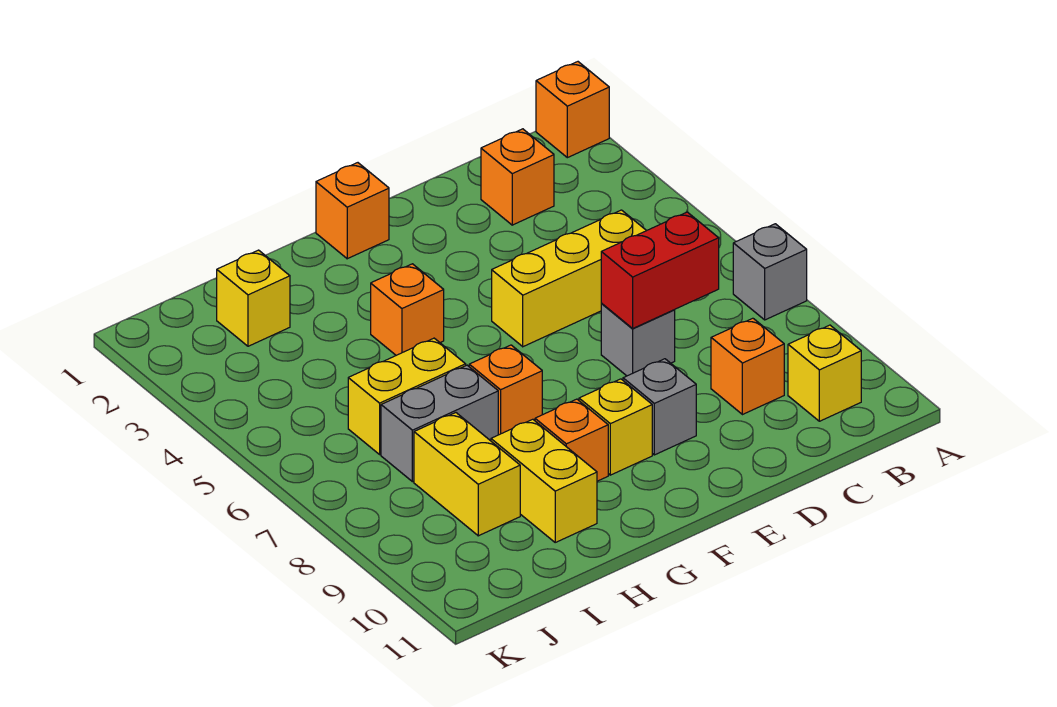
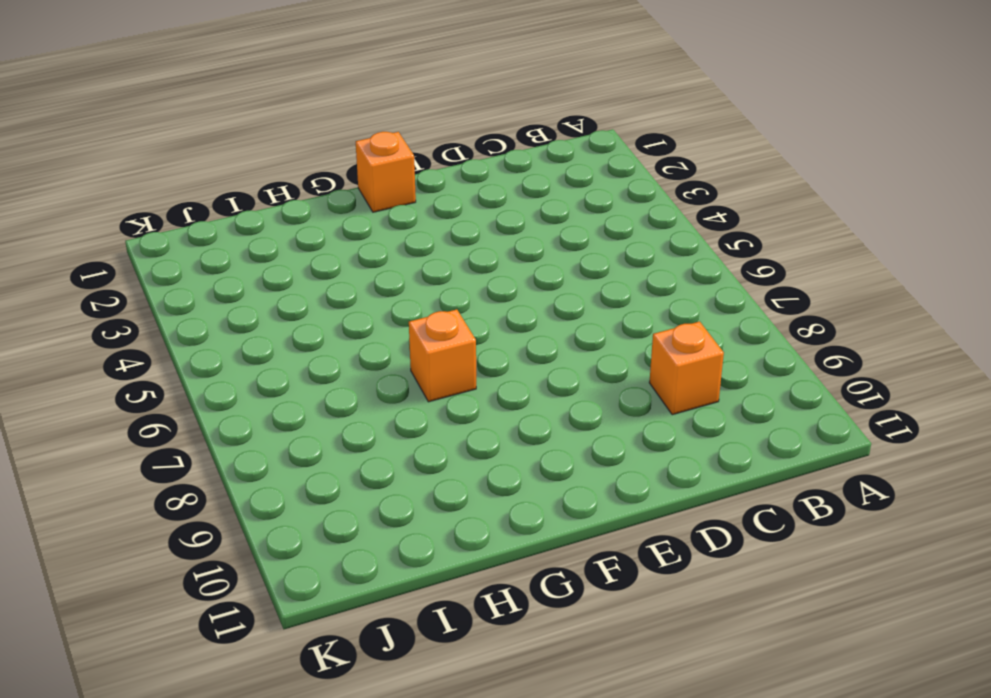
none -> orange 1x1 brick [536,62,609,158]
none -> grey 1x1 brick [733,224,807,320]
none -> yellow 1x1 brick [788,325,861,421]

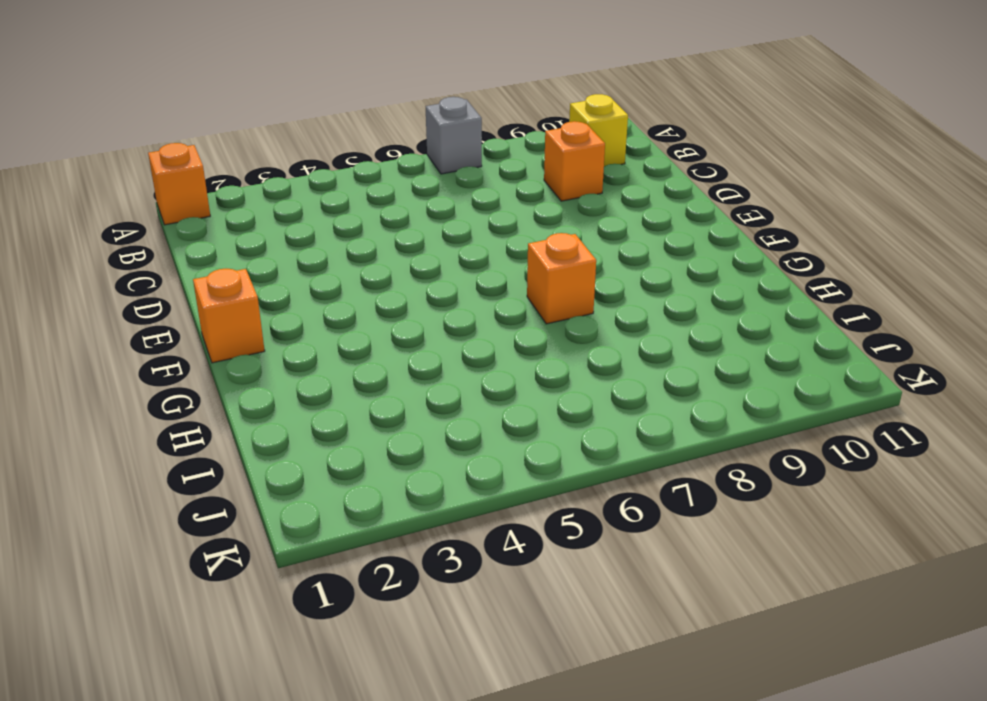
none -> orange 1x1 brick [481,129,554,225]
none -> yellow 1x3 brick [492,210,646,347]
none -> grey 1x1 brick [601,304,675,376]

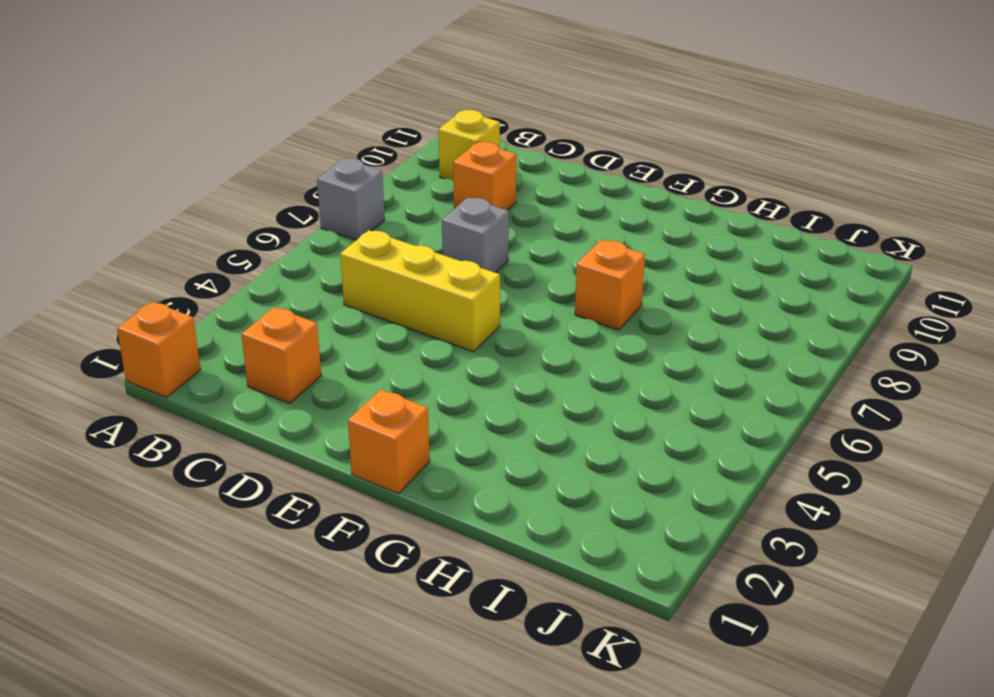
none -> grey 1x1 brick [623,359,696,455]
none -> yellow 1x1 brick [579,379,652,475]
none -> orange 1x1 brick [371,264,444,355]

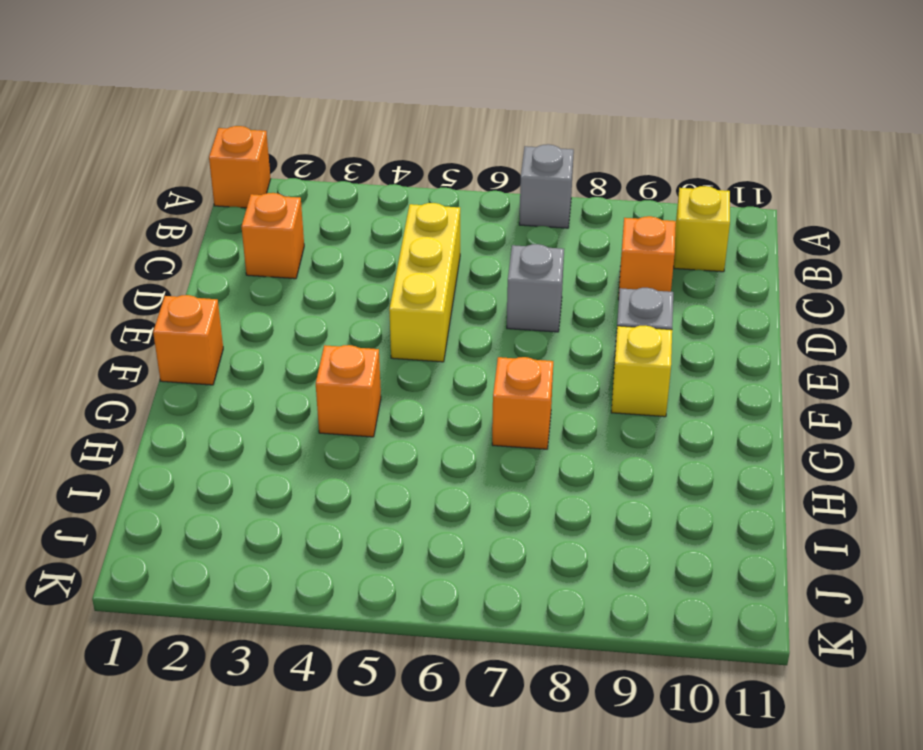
none -> orange 1x1 brick [535,399,608,481]
none -> yellow 1x2 brick [348,338,466,454]
none -> grey 1x2 brick [381,365,498,482]

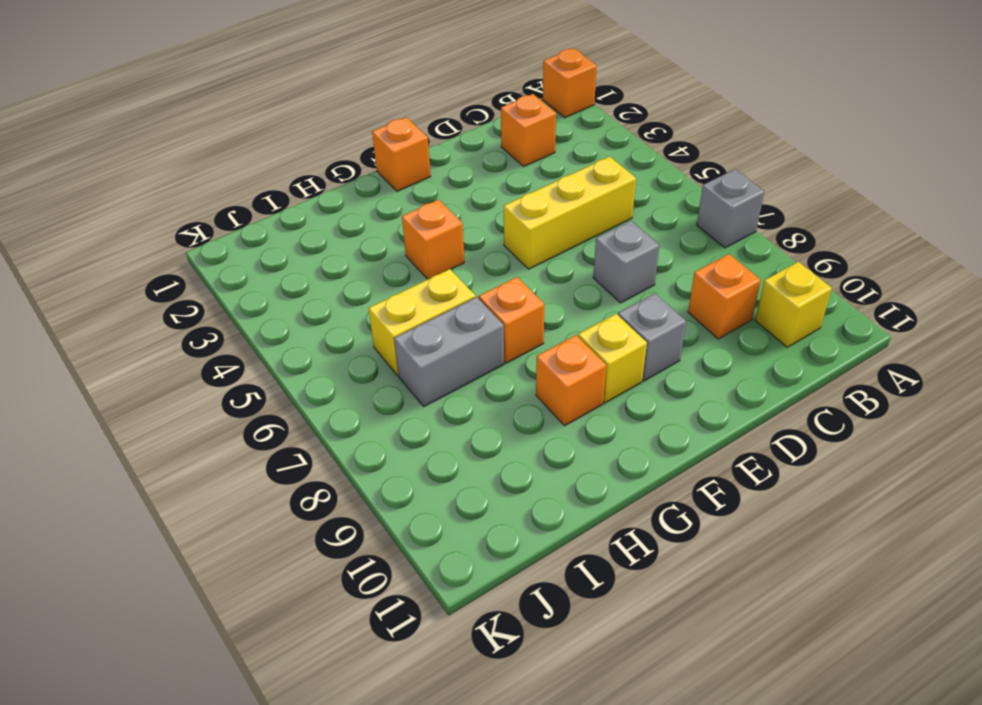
none -> yellow 1x2 brick [491,419,597,542]
none -> yellow 1x1 brick [217,250,290,346]
none -> yellow 1x2 brick [414,413,520,536]

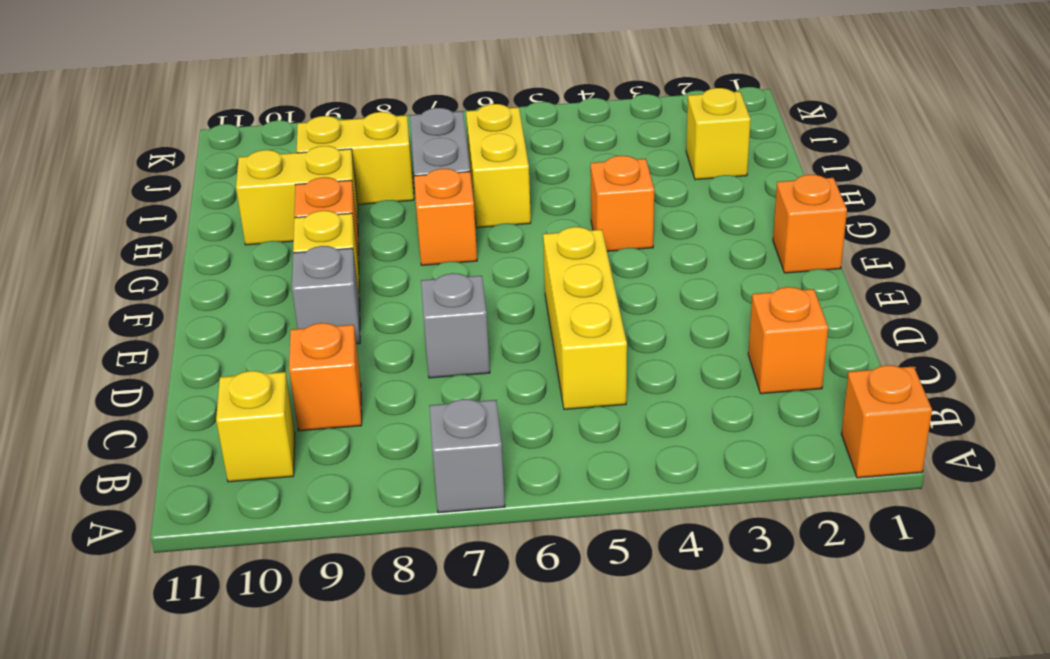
none -> red 1x2 brick [601,212,719,328]

